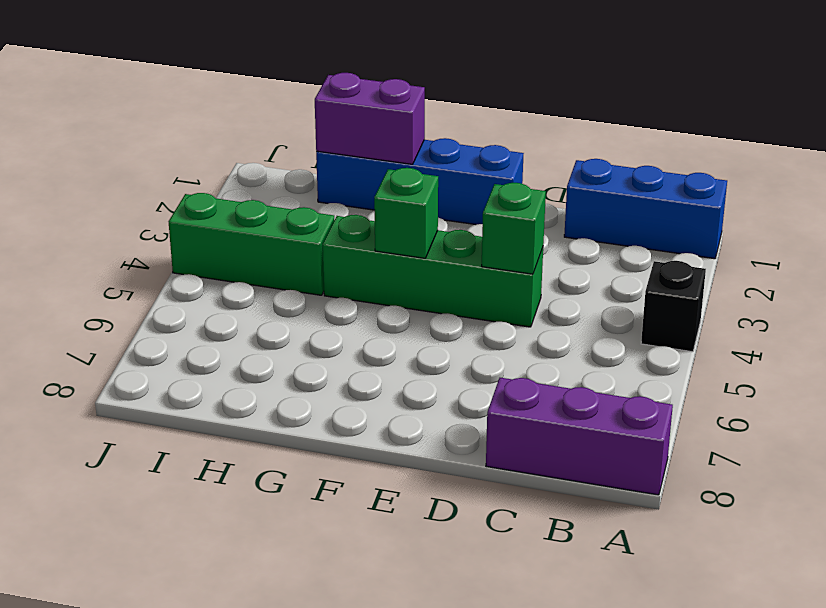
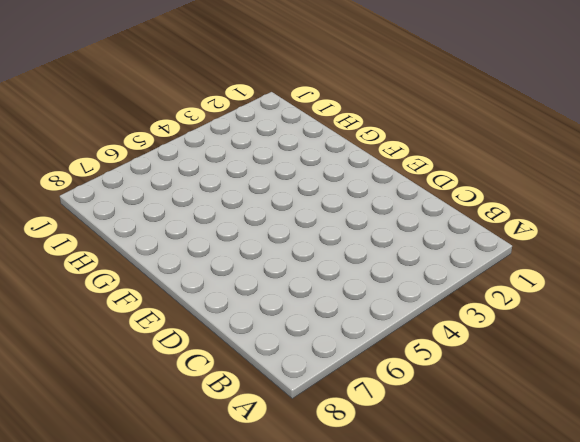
none -> blue 1x3 brick [564,159,727,259]
none -> black 1x1 brick [641,261,706,352]

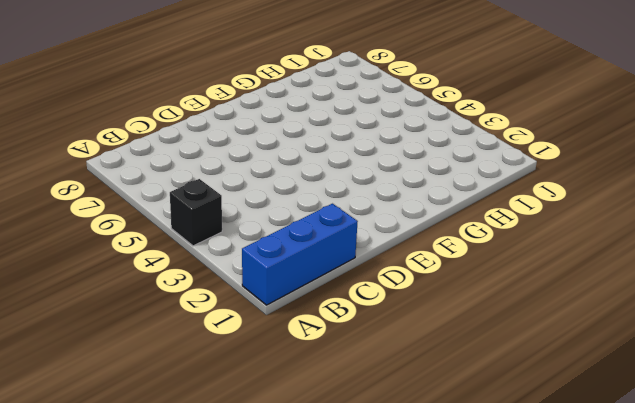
none -> purple 1x3 brick [486,378,673,495]
none -> green 1x4 brick [323,215,543,327]

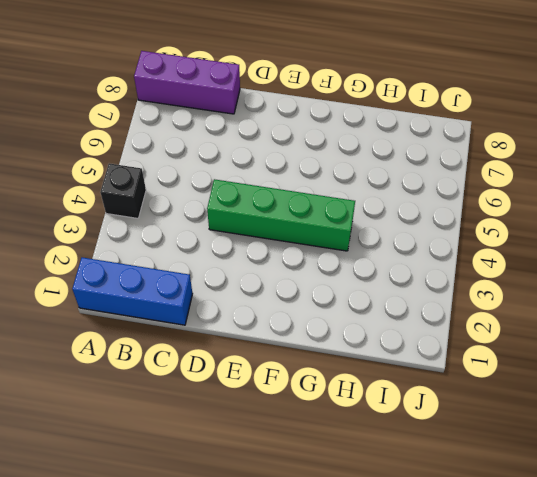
none -> blue 1x4 brick [316,138,524,225]
none -> green 1x3 brick [168,193,334,295]

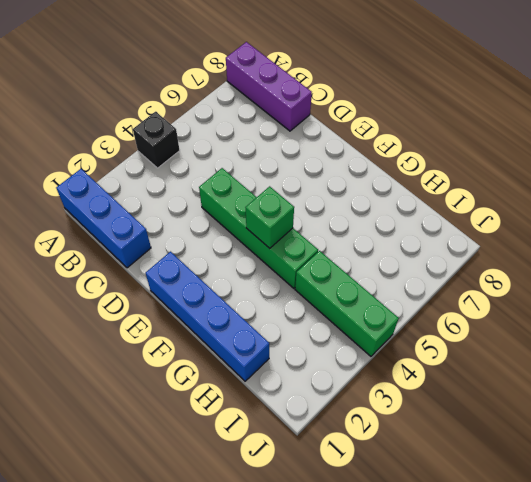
none -> green 1x1 brick [482,183,546,274]
none -> purple 1x2 brick [315,73,425,164]

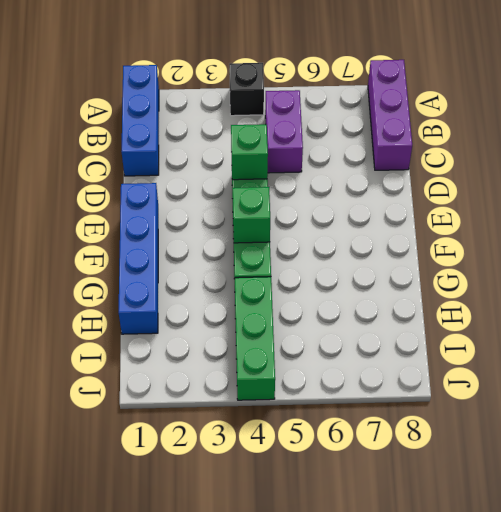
purple 1x2 brick [265,90,303,173] -> purple 1x2 brick moved to [315,73,425,164]

